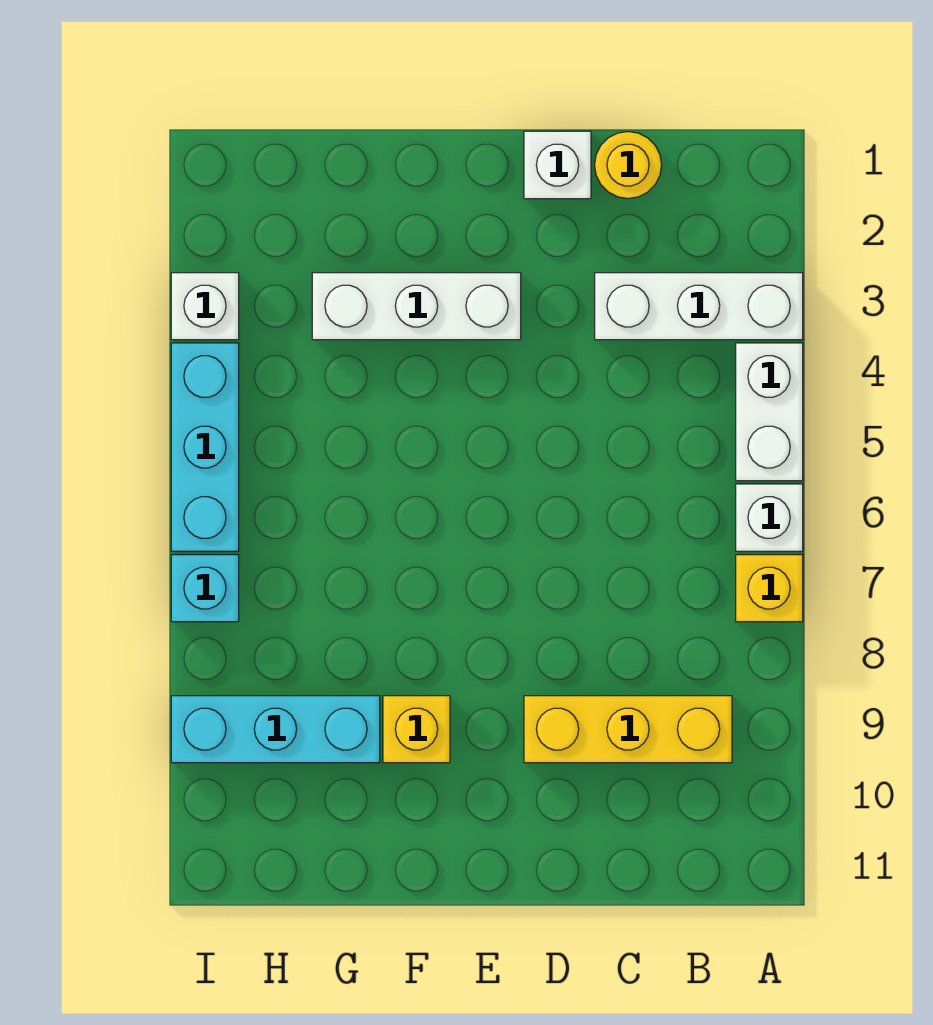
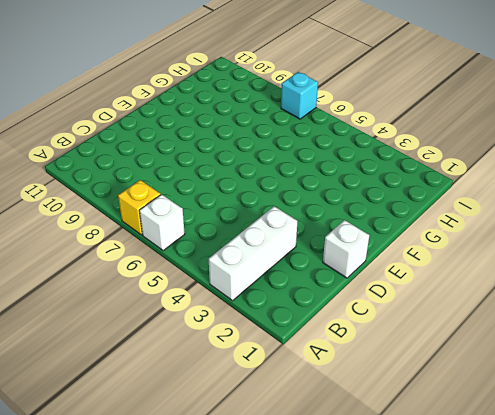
none -> white 1x2 brick [736,343,803,481]
none -> yellow 1x3 brick [524,696,732,763]
none -> yellow 1x1 round brick [595,132,662,199]

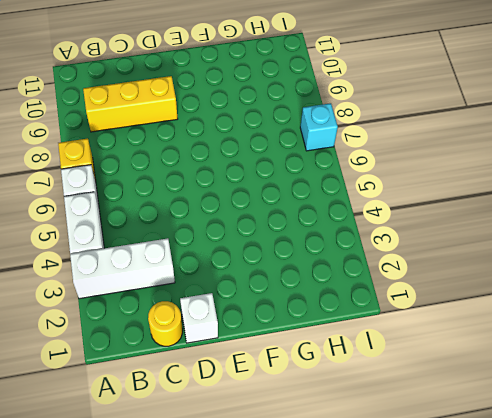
none -> white 1x3 brick [312,273,521,340]
none -> yellow 1x1 brick [383,696,450,763]
none -> cyan 1x3 brick [171,696,380,763]

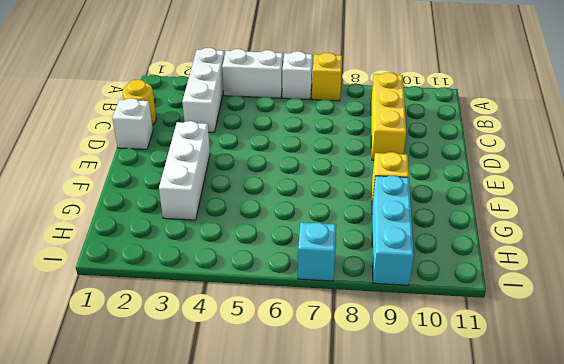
none -> white 1x1 brick [171,273,239,340]
none -> cyan 1x3 brick [171,343,239,551]

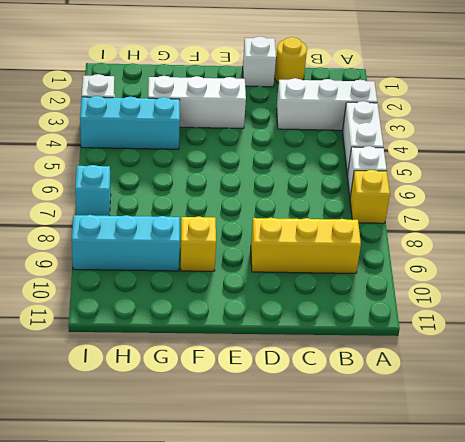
cyan 1x3 brick [80,96,180,149] -> cyan 1x3 brick turned to [171,343,239,551]

